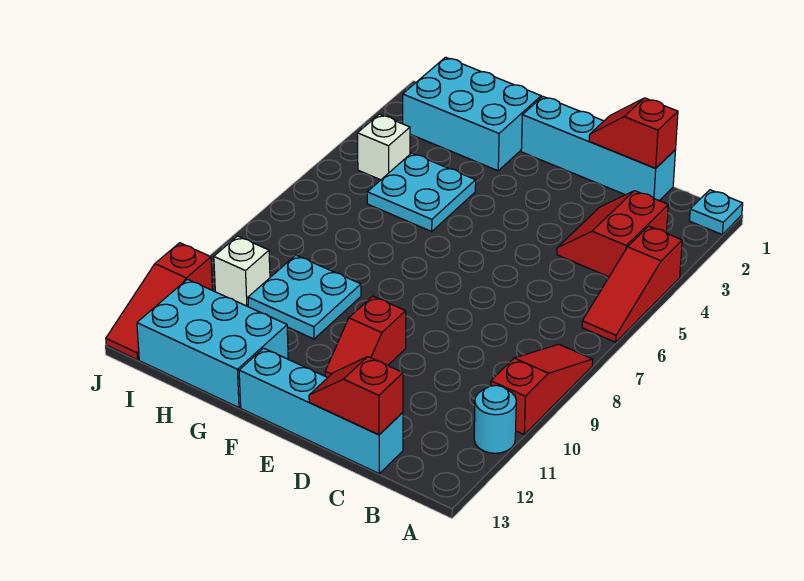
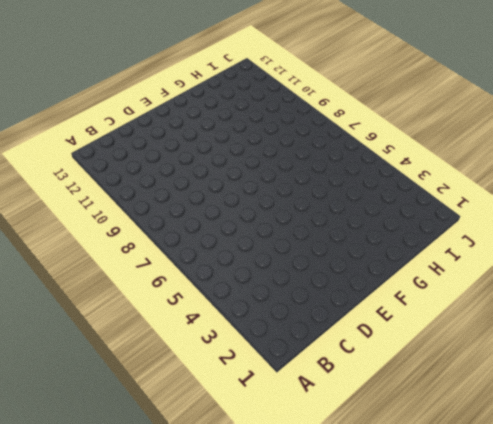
none -> cyan 1x1 plate [689,190,743,234]
none -> red 1x3 slope [582,226,682,342]
none -> red 1x3 slope [491,344,593,434]

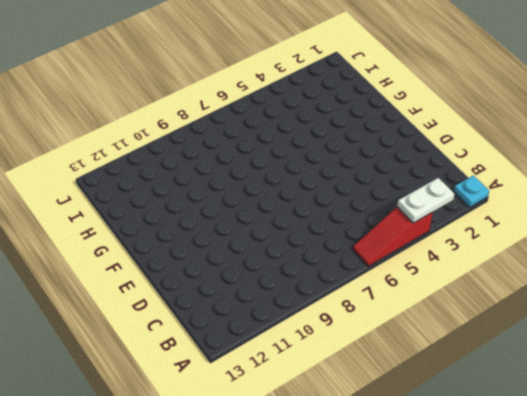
white 1x2 plate [397,178,454,223] -> none
none -> red 1x3 slope [491,344,593,434]
none -> cyan 1x1 round brick [474,385,516,453]
none -> red 2x2 slope [557,191,668,277]

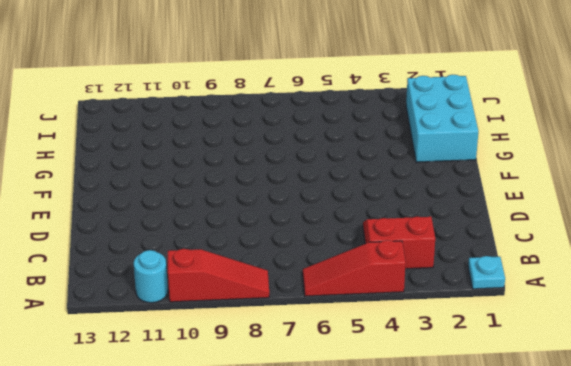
none -> cyan 1x4 brick [521,97,676,200]
none -> cyan 1x4 brick [239,348,403,473]
none -> red 1x2 slope [325,296,406,378]

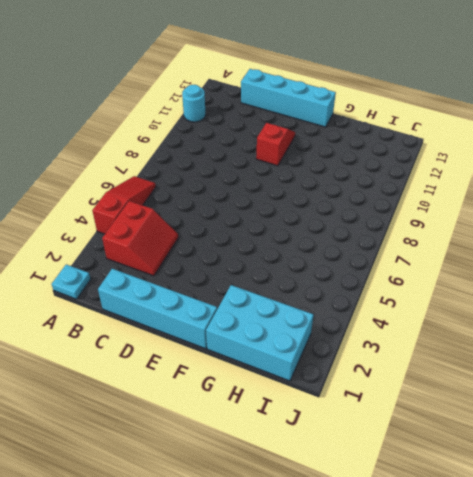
none -> red 1x3 slope [491,344,593,434]
none -> cyan 2x2 plate [367,153,476,231]
none -> cyan 2x2 plate [248,255,361,339]

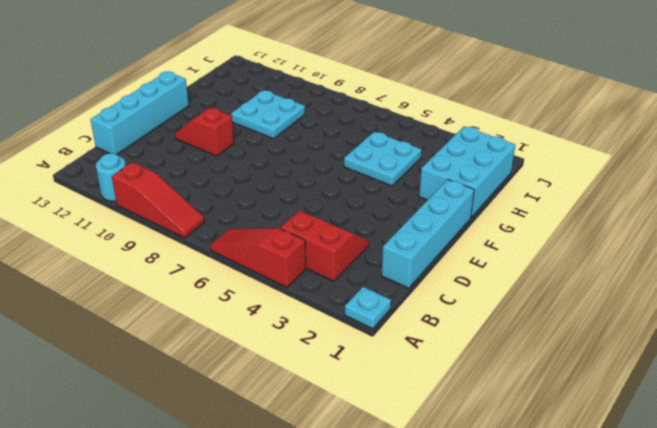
none -> cyan 2x3 brick [137,279,288,408]
none -> white 1x1 brick [358,114,410,180]
none -> white 1x1 brick [214,236,270,307]

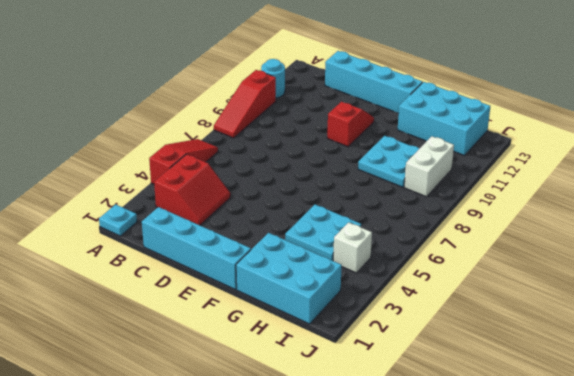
white 1x2 brick [404,136,454,197] -> white 1x1 brick [214,236,270,307]
none -> red 1x3 slope [106,243,213,360]
none -> red 1x2 slope [589,98,678,168]
none -> red 1x2 slope [309,357,403,435]

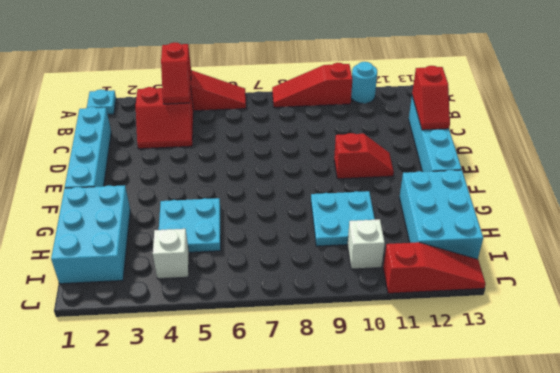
red 1x2 slope [161,42,191,104] -> red 1x2 slope moved to [589,98,678,168]

